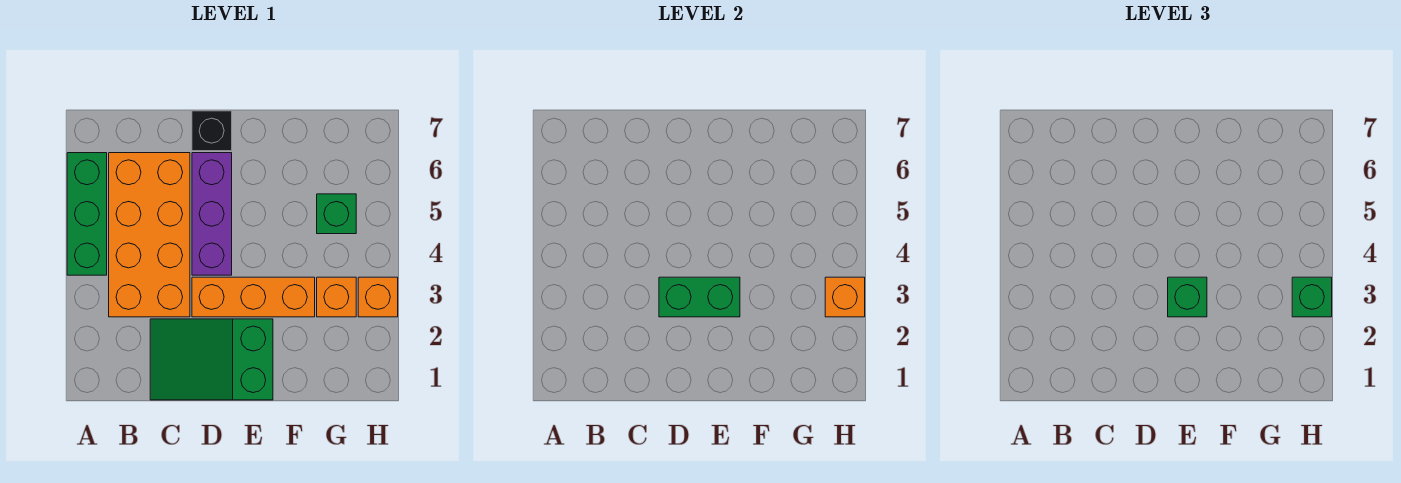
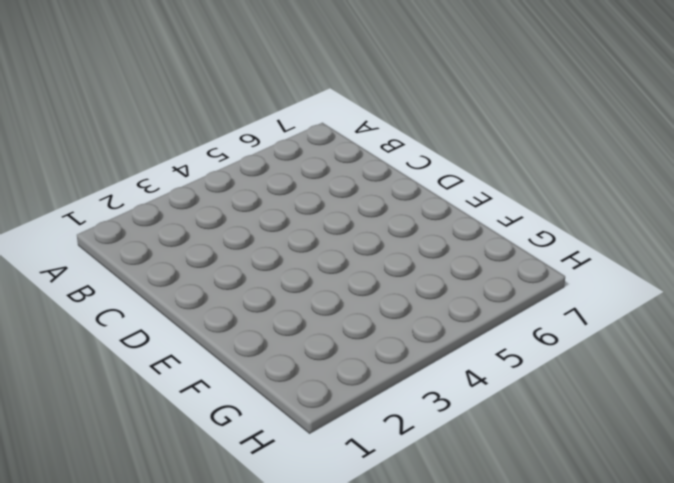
none -> green 1x3 brick [67,153,107,275]
none -> orange 2x4 brick [109,153,190,317]
none -> green 2x3 slope [150,319,273,400]

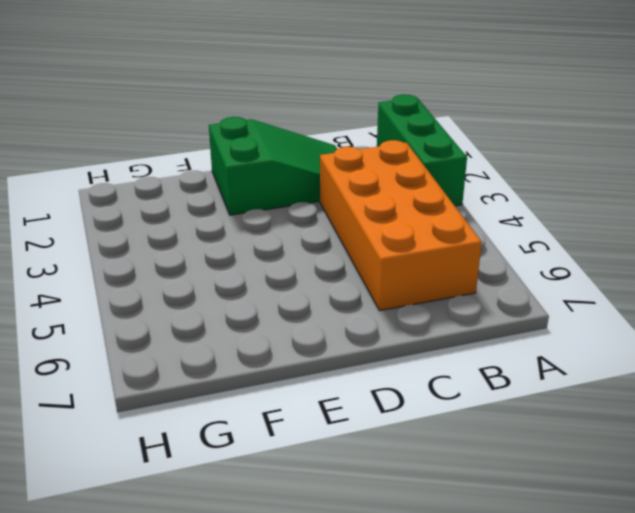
green 1x3 brick [377,94,467,206] -> green 1x3 brick moved to [67,153,107,275]
none -> orange 1x3 brick [192,277,315,317]
none -> purple 1x3 brick [192,153,232,275]
none -> black 1x1 brick [192,111,232,151]

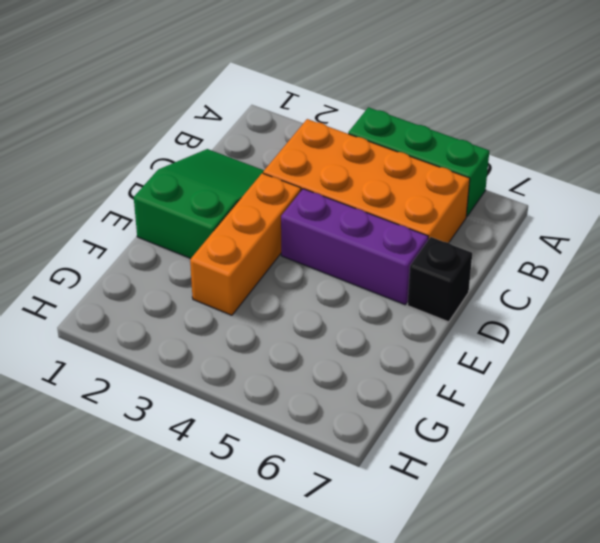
none -> orange 1x1 brick [317,277,356,317]
none -> green 1x1 brick [317,194,356,234]
none -> orange 1x1 brick [358,277,398,317]

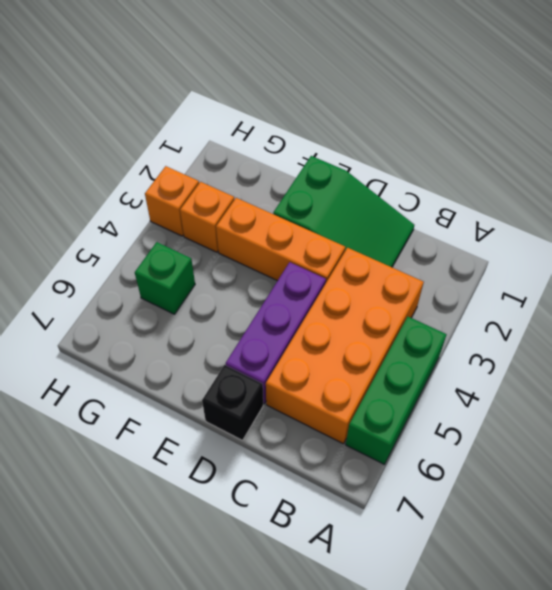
none -> green 1x2 brick [659,277,740,317]
none -> orange 1x1 brick [825,277,865,317]
none -> green 1x1 brick [1168,277,1207,317]

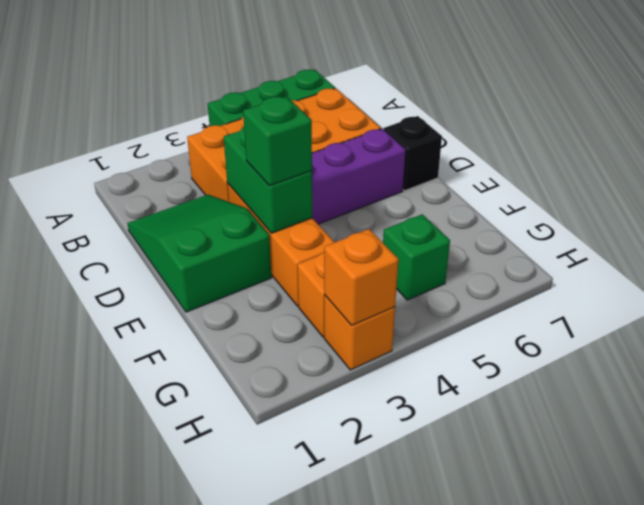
none -> green 1x1 brick [1292,277,1332,317]

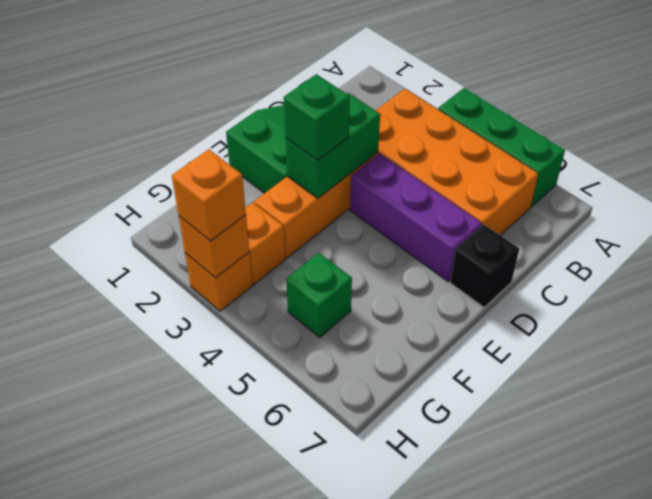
orange 1x1 brick [172,149,246,241] -> green 1x1 brick [1292,277,1332,317]

